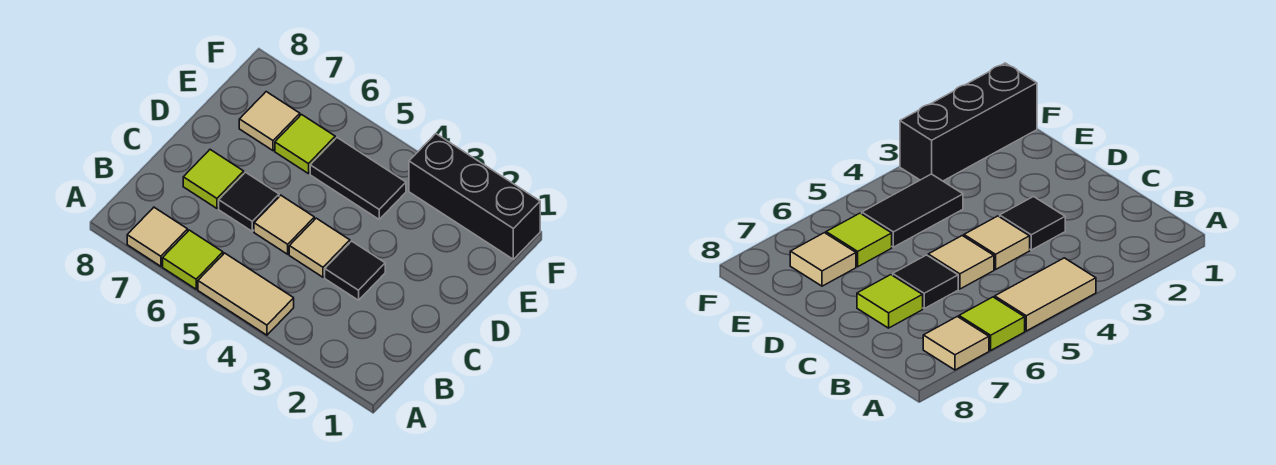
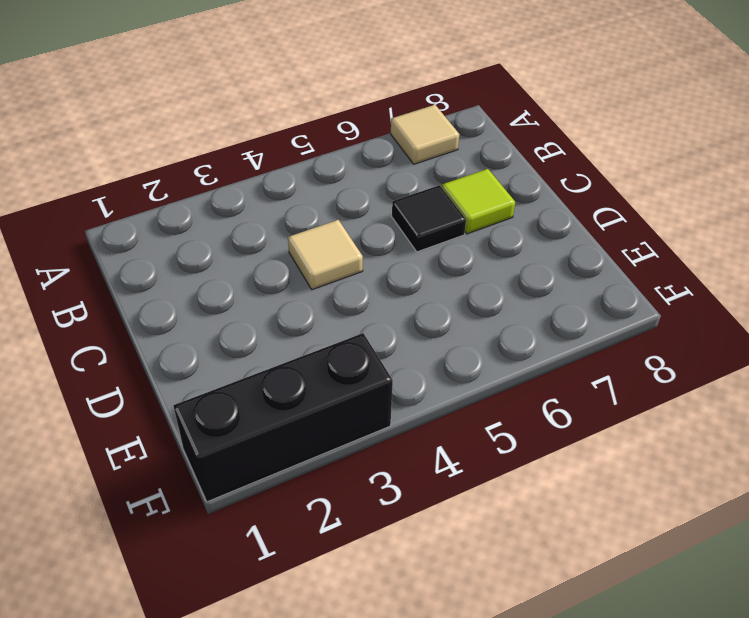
none -> tan 1x2 tile [198,253,294,335]
none -> lime 1x1 tile [163,230,223,289]
none -> black 1x1 tile [325,241,385,300]

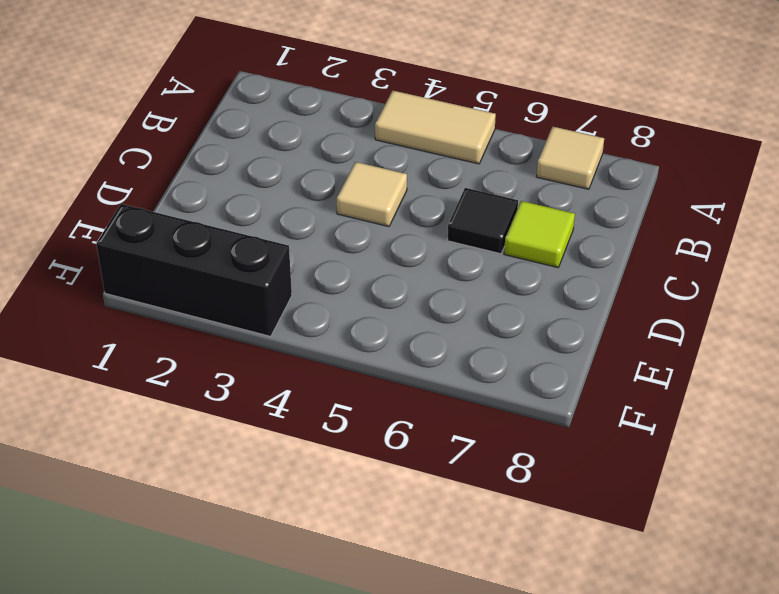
none -> lime 1x1 tile [163,230,223,289]
none -> black 1x1 tile [325,241,385,300]
none -> tan 1x1 tile [254,195,314,254]

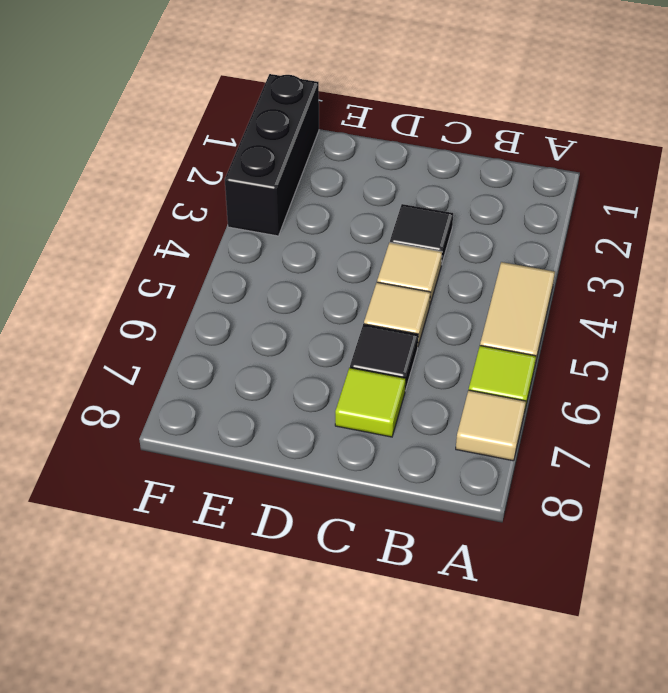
none -> black 1x2 tile [310,138,406,219]
none -> lime 1x1 tile [275,115,335,174]
none -> tan 1x1 tile [239,92,300,151]

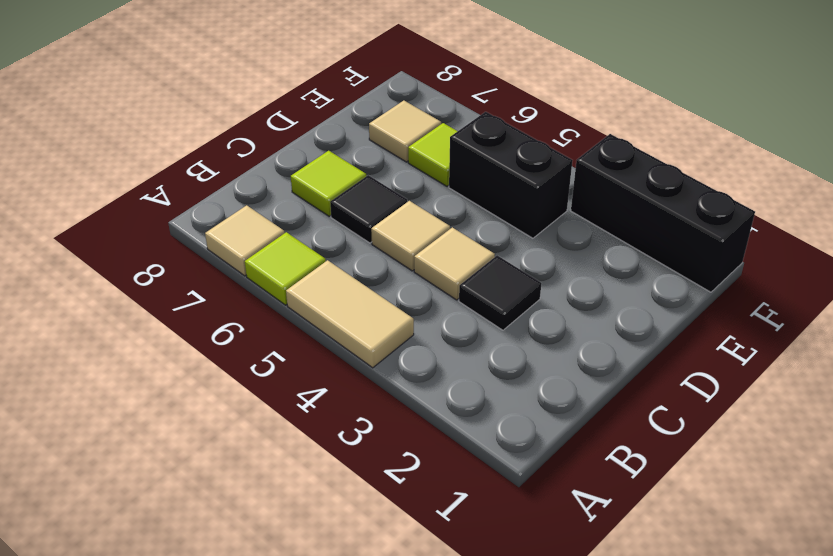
black 1x2 brick [449,112,573,238] -> black 1x2 tile [310,138,406,219]

